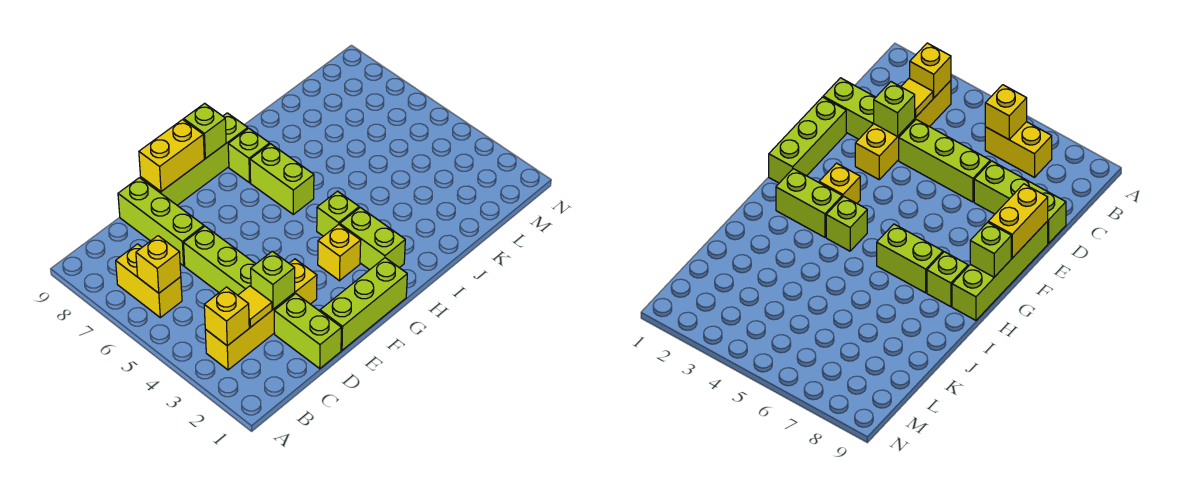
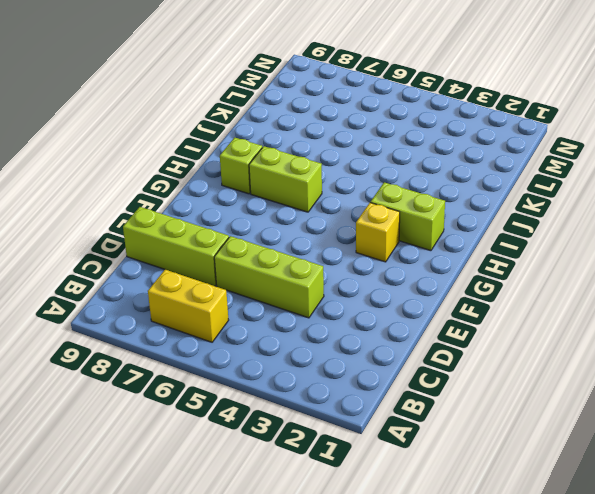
none -> yellow 1x4 brick [205,259,317,370]
none -> lime 1x2 brick [274,294,341,369]
none -> lime 1x3 brick [320,258,407,350]

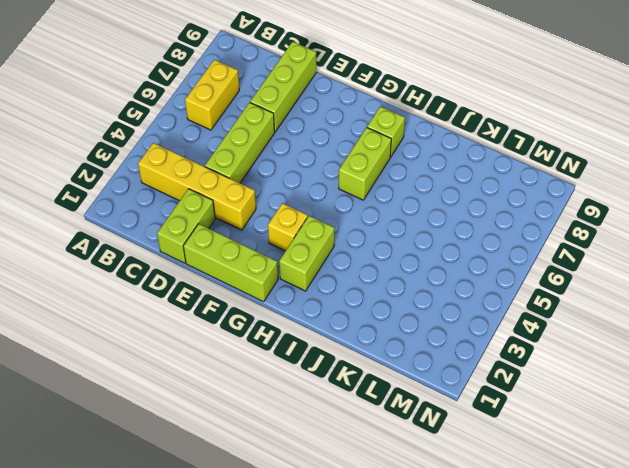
none -> lime 1x4 brick [141,113,248,205]
none -> lime 1x1 brick [317,191,359,236]
none -> yellow 1x1 brick [204,287,249,346]

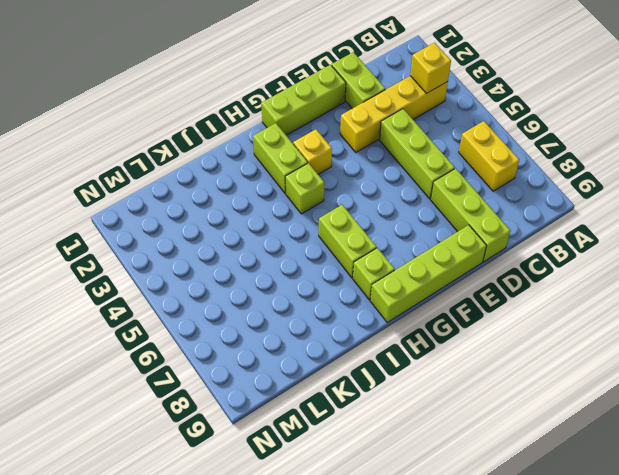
none -> yellow 1x1 brick [136,236,181,293]
none -> yellow 1x1 tile [238,286,272,327]
none -> lime 1x1 brick [251,251,295,309]

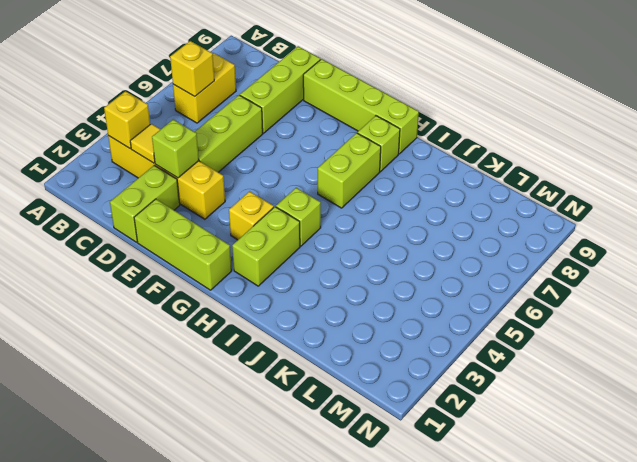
none -> yellow 1x2 brick [139,120,204,191]
none -> lime 1x1 brick [184,103,226,159]

